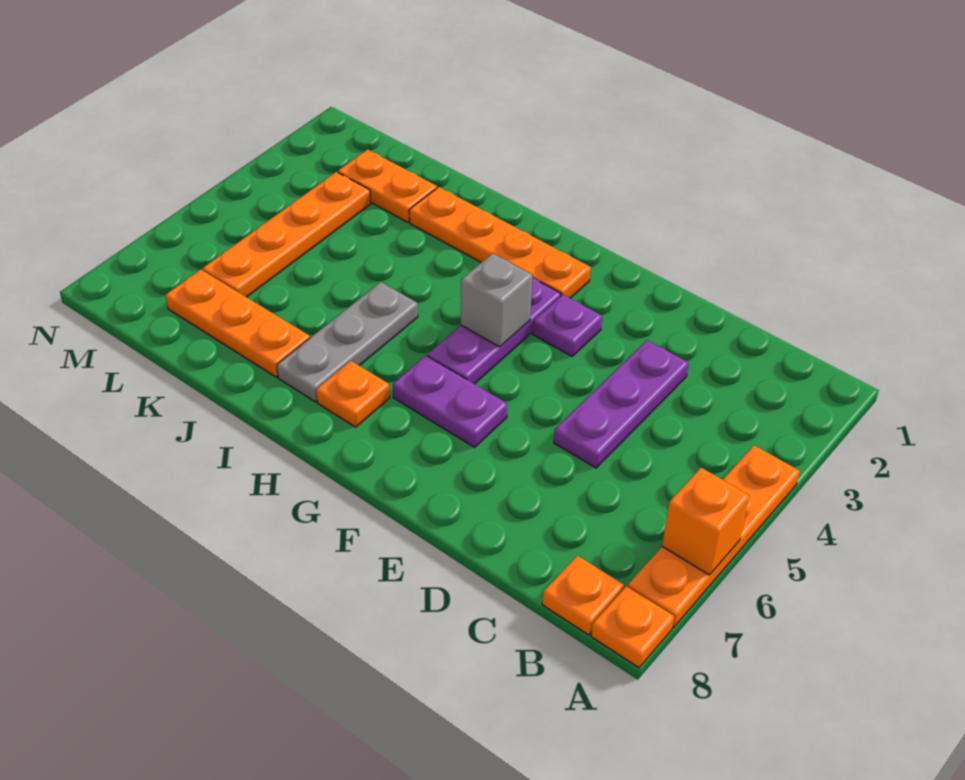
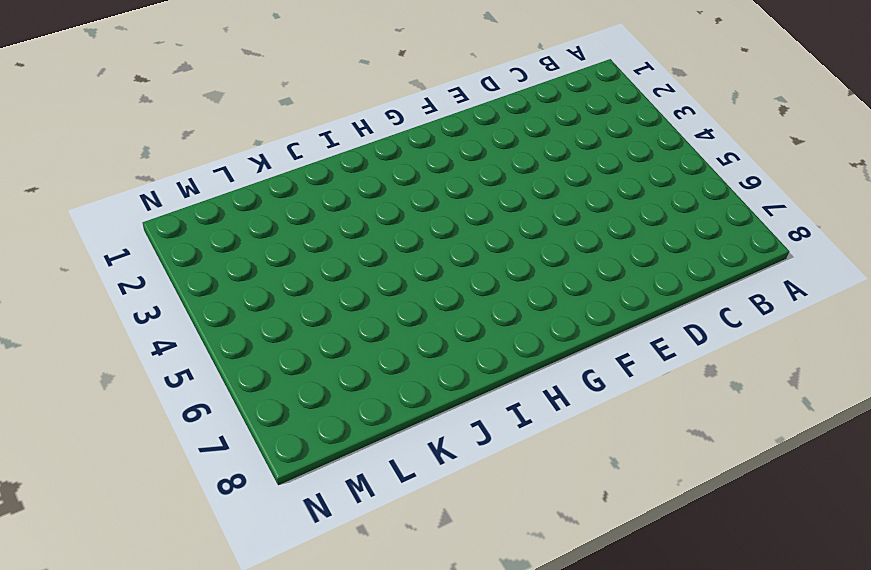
none -> orange 1x4 plate [628,445,800,628]
none -> orange 1x1 plate [591,586,674,668]
none -> orange 1x1 plate [542,556,624,635]

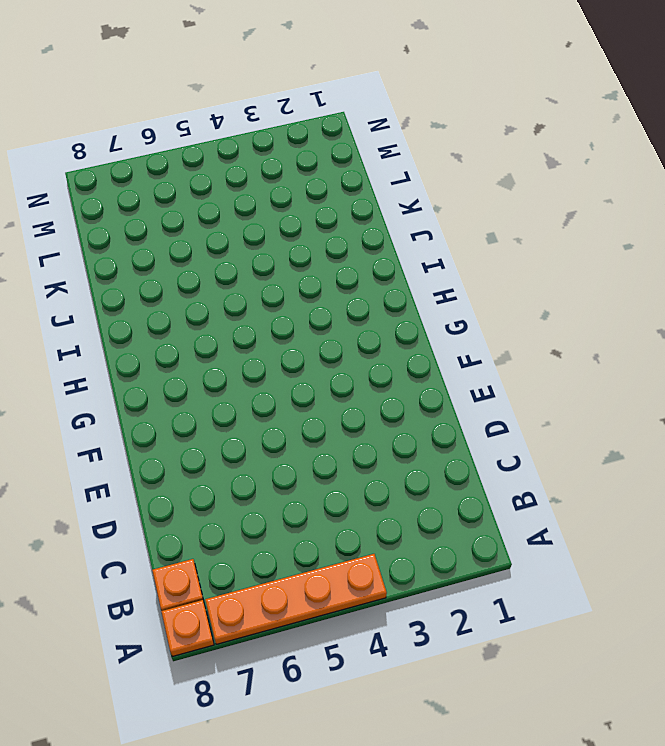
none -> purple 1x3 plate [554,340,689,468]
none -> purple 1x1 plate [533,295,602,356]
none -> purple 1x2 plate [393,356,507,447]

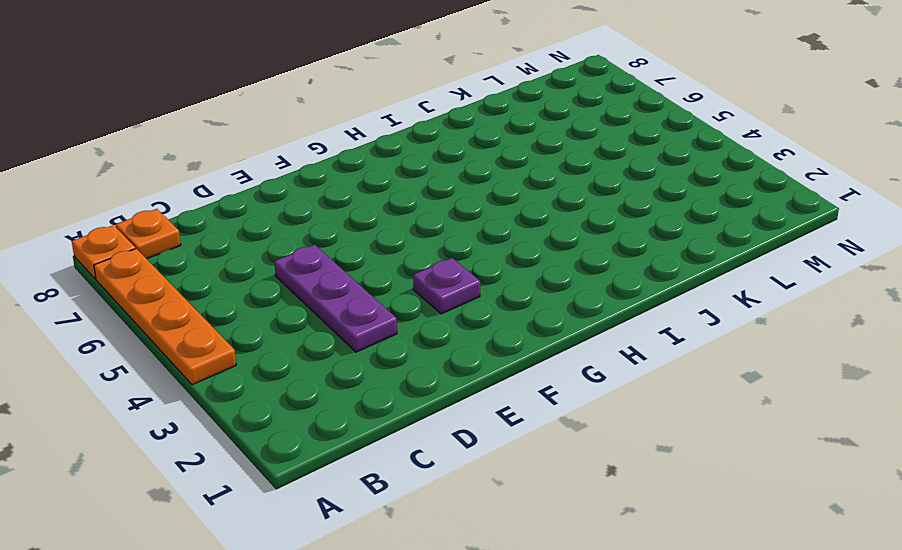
none -> purple 1x2 plate [393,356,507,447]
none -> orange 1x4 plate [409,187,591,298]
none -> purple 1x3 plate [427,278,561,384]

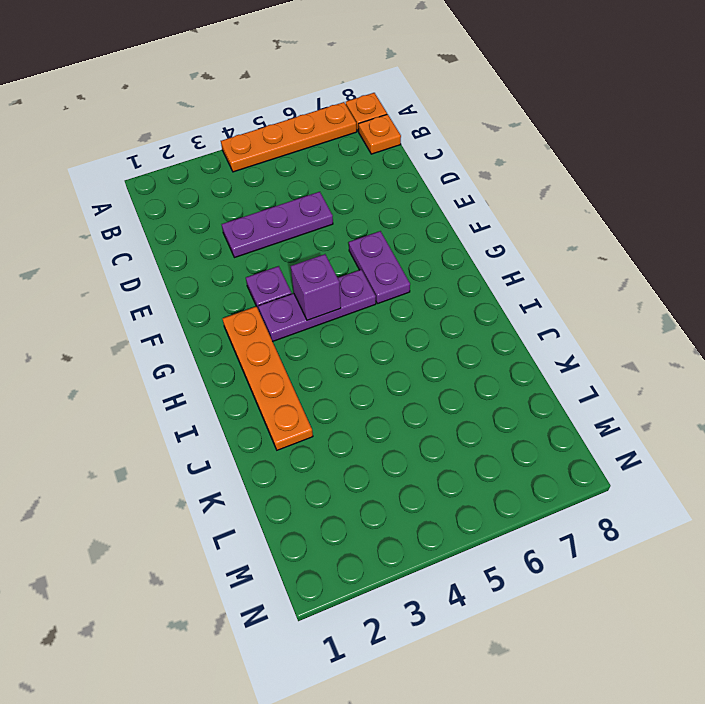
purple 1x1 brick [291,254,341,320] -> grey 1x1 brick [461,253,532,347]
none -> orange 1x1 plate [316,361,390,427]
none -> grey 1x3 plate [277,282,418,402]
none -> orange 1x3 plate [166,269,310,377]

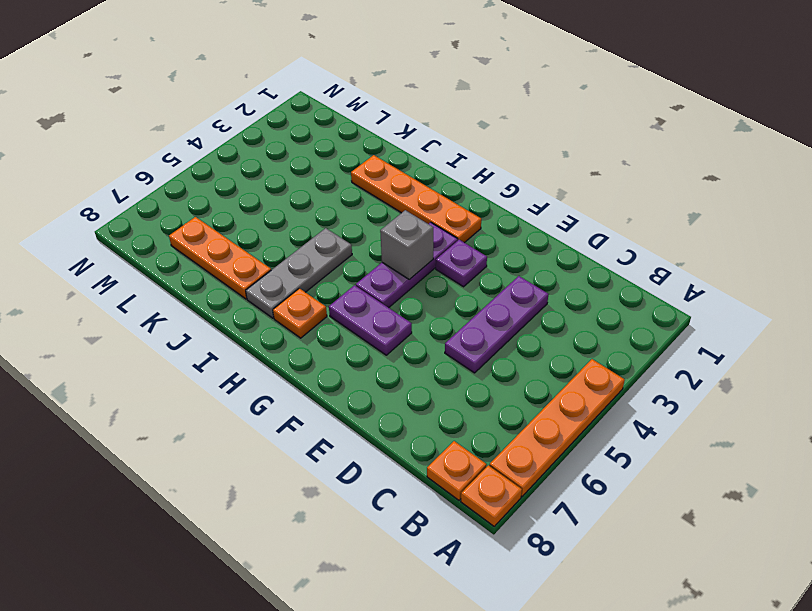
none -> orange 1x2 plate [338,149,437,222]
none -> orange 1x4 plate [202,172,371,297]
none -> orange 1x1 brick [662,468,750,575]

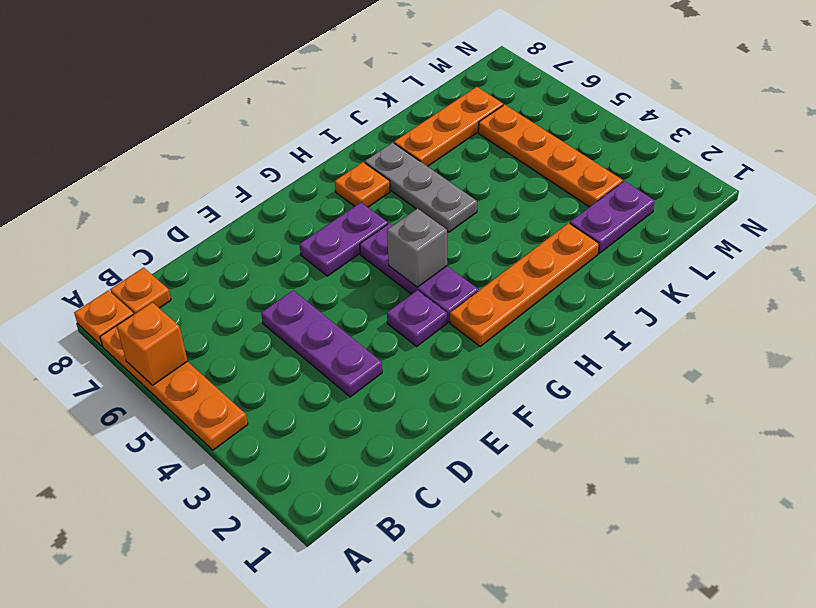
purple 1x2 plate [570,181,655,253] -> orange 1x2 plate [338,149,437,222]

